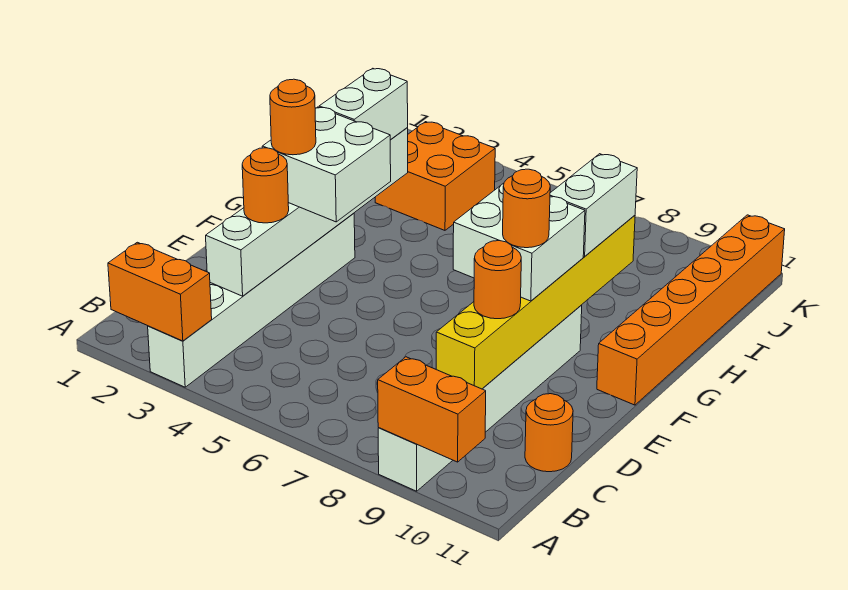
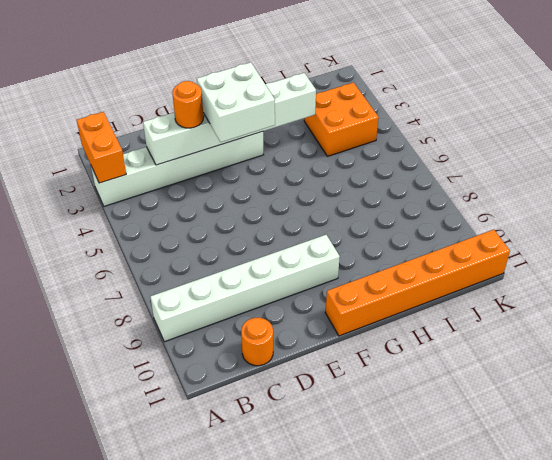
none -> orange 1x2 brick [378,357,486,462]
none -> yellow 1x6 brick [436,215,635,389]
none -> orange 1x1 round brick [474,241,521,319]

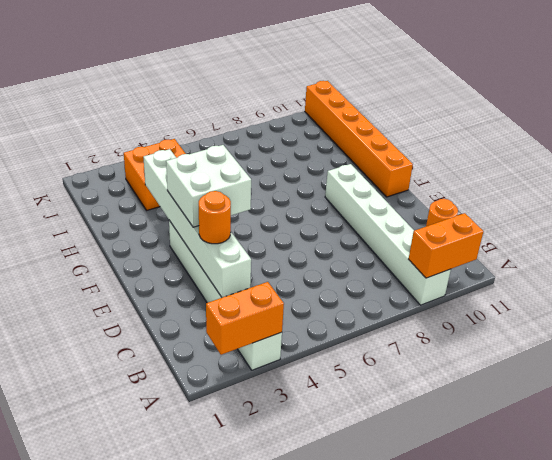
none -> yellow 1x6 brick [436,215,635,389]
none -> orange 1x1 round brick [474,241,521,319]
none -> white 2x2 brick [453,183,585,301]

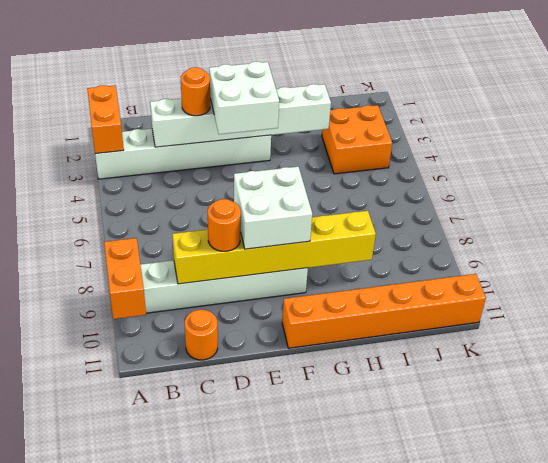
none -> white 1x2 brick [319,68,408,140]
none -> white 1x2 brick [550,154,637,256]
none -> orange 1x1 round brick [270,79,316,155]

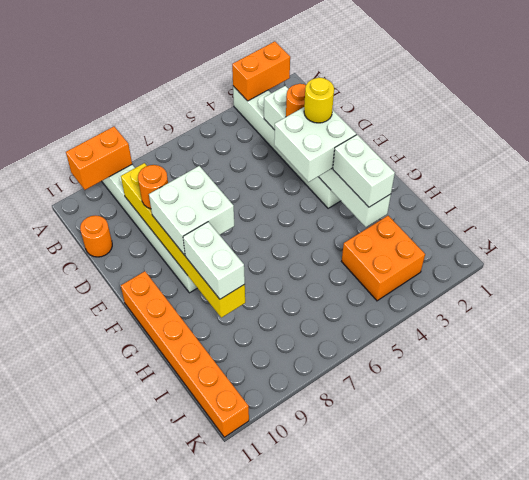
yellow 1x1 round brick [304,78,334,123] -> orange 1x1 round brick [270,79,316,155]
none -> orange 1x1 round brick [503,169,550,248]

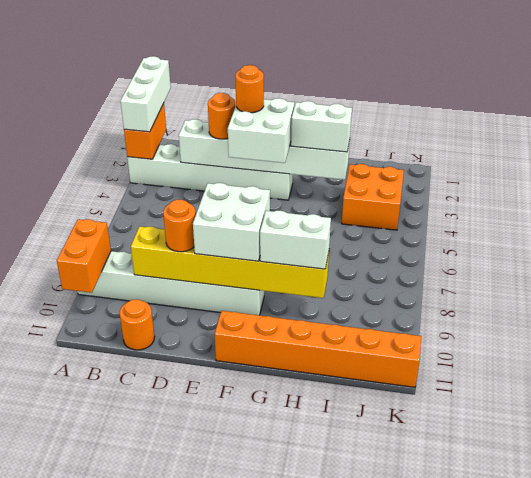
white 1x3 brick [121,56,171,132] -> none
none -> orange 1x1 round brick [503,169,550,248]

